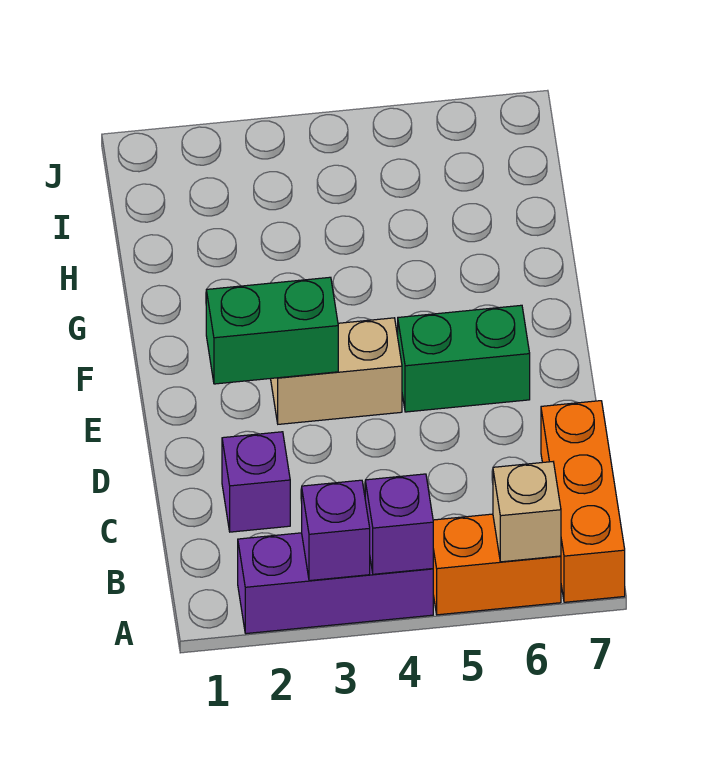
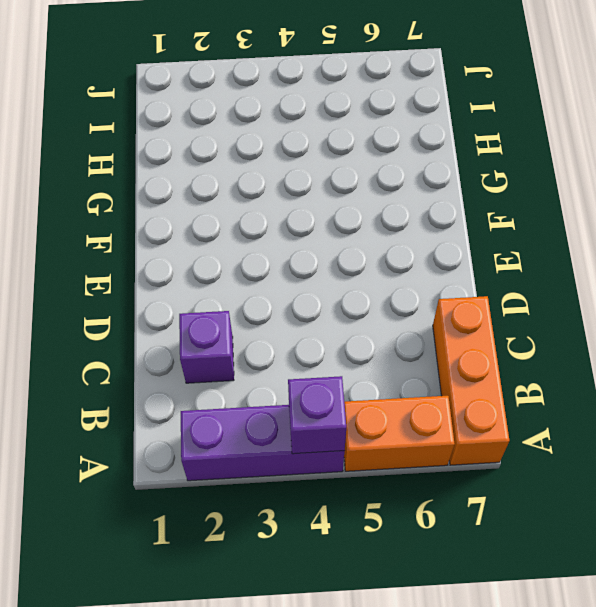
none -> tan 1x2 brick [271,318,402,424]
none -> green 1x2 brick [398,305,530,412]

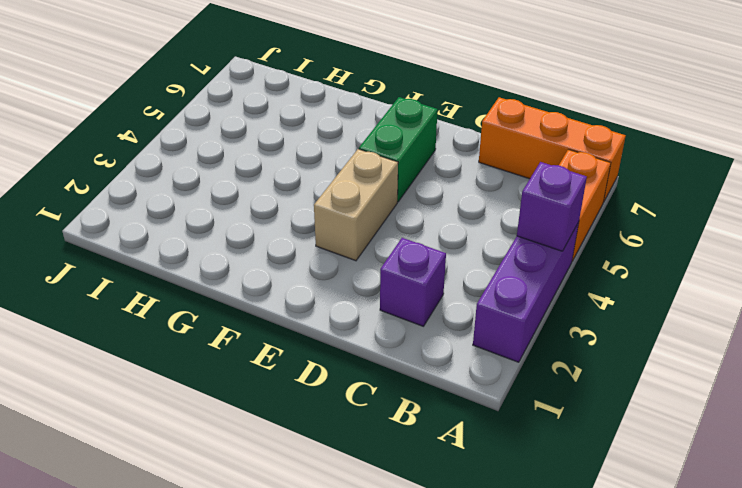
none -> purple 1x1 brick [302,480,370,581]
none -> tan 1x1 brick [493,462,561,562]

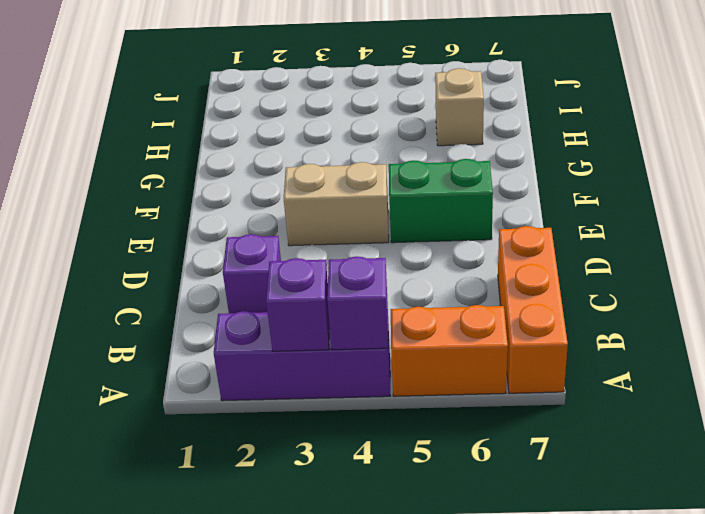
tan 1x1 brick [435,68,484,146] -> tan 1x1 brick moved to [493,462,561,562]
none -> green 1x2 brick [206,277,338,384]

